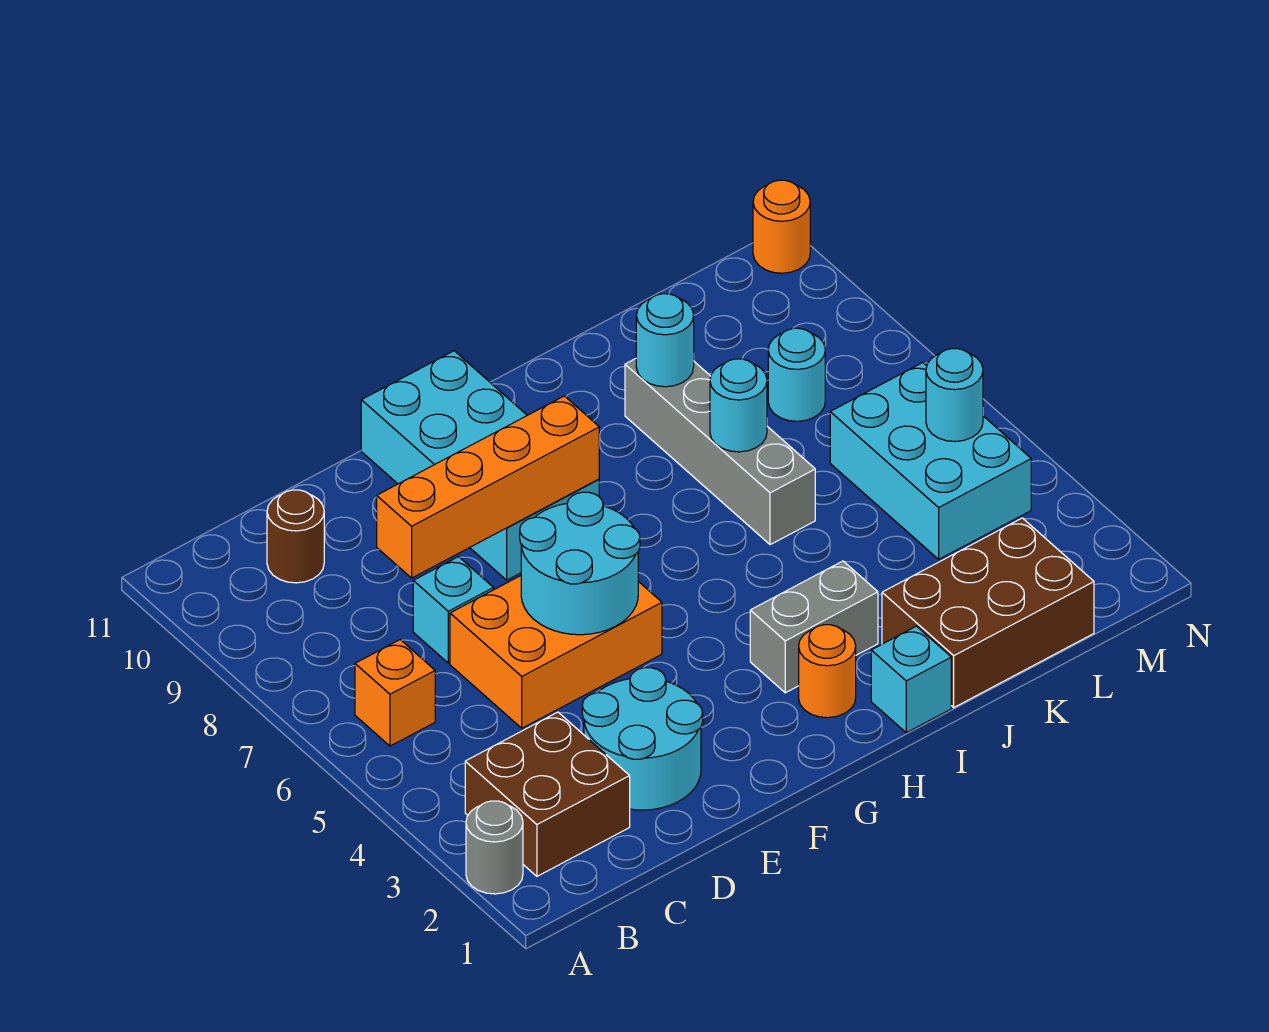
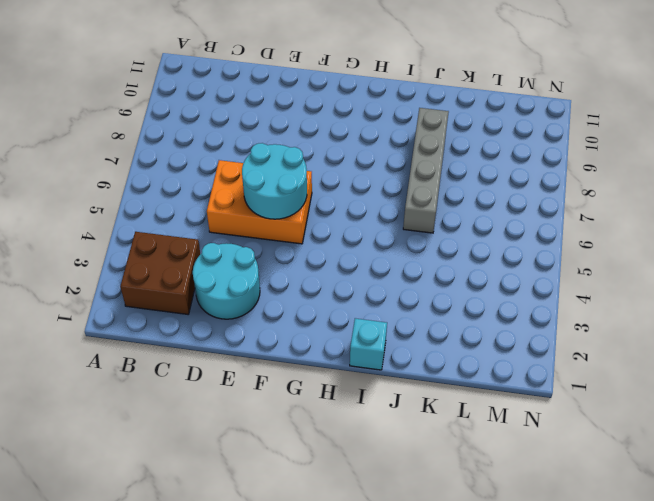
none -> grey 1x1 round brick [466,801,523,894]
none -> orange 1x1 brick [355,640,435,746]
none -> brown 1x1 round brick [267,490,324,583]

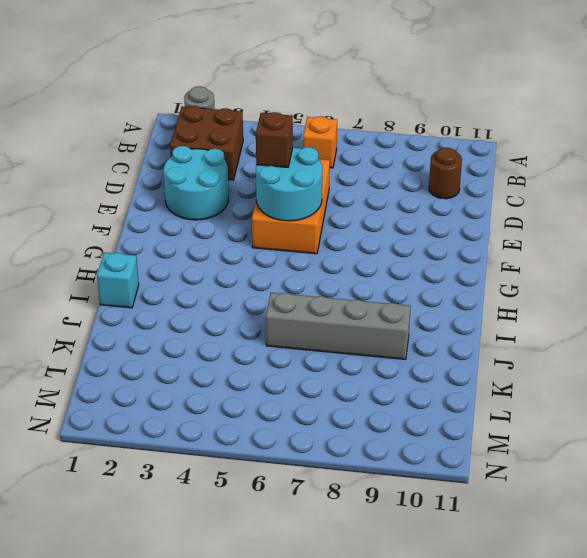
brown 1x1 brick [256,112,293,167] -> none
none -> cyan 1x1 brick [413,557,494,663]
none -> cyan 2x4 brick [361,351,599,580]
none -> orange 1x1 round brick [799,625,856,718]

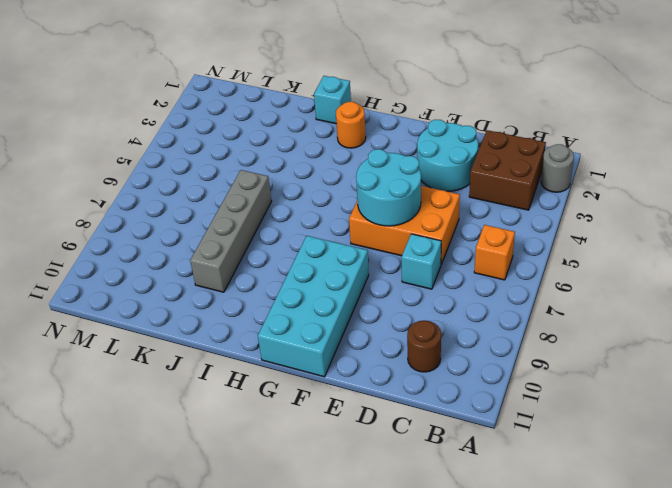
none -> grey 1x2 brick [750,561,878,693]
none -> brown 2x3 brick [882,518,1094,707]
none -> cyan 2x3 brick [830,363,1031,559]

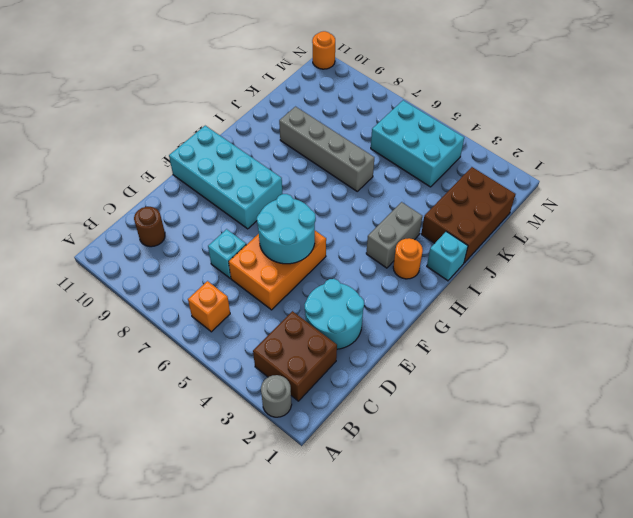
none -> cyan 1x1 round brick [768,328,825,421]
none -> orange 1x4 brick [377,396,599,578]
none -> cyan 1x1 round brick [710,359,767,452]

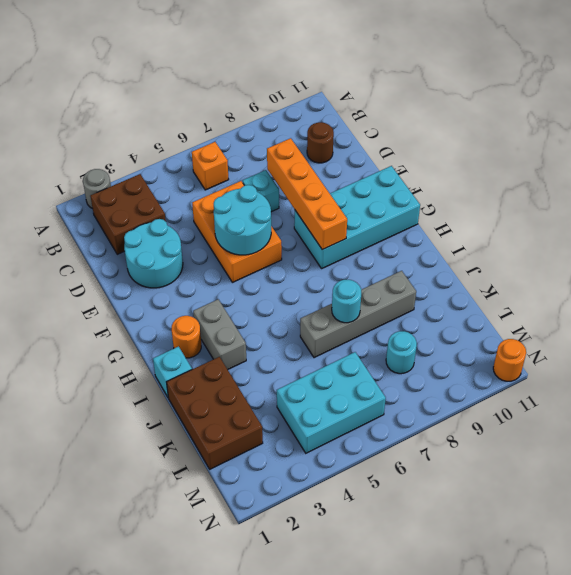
none -> cyan 1x1 round brick [636,294,694,387]
none -> cyan 1x1 round brick [926,349,983,442]

